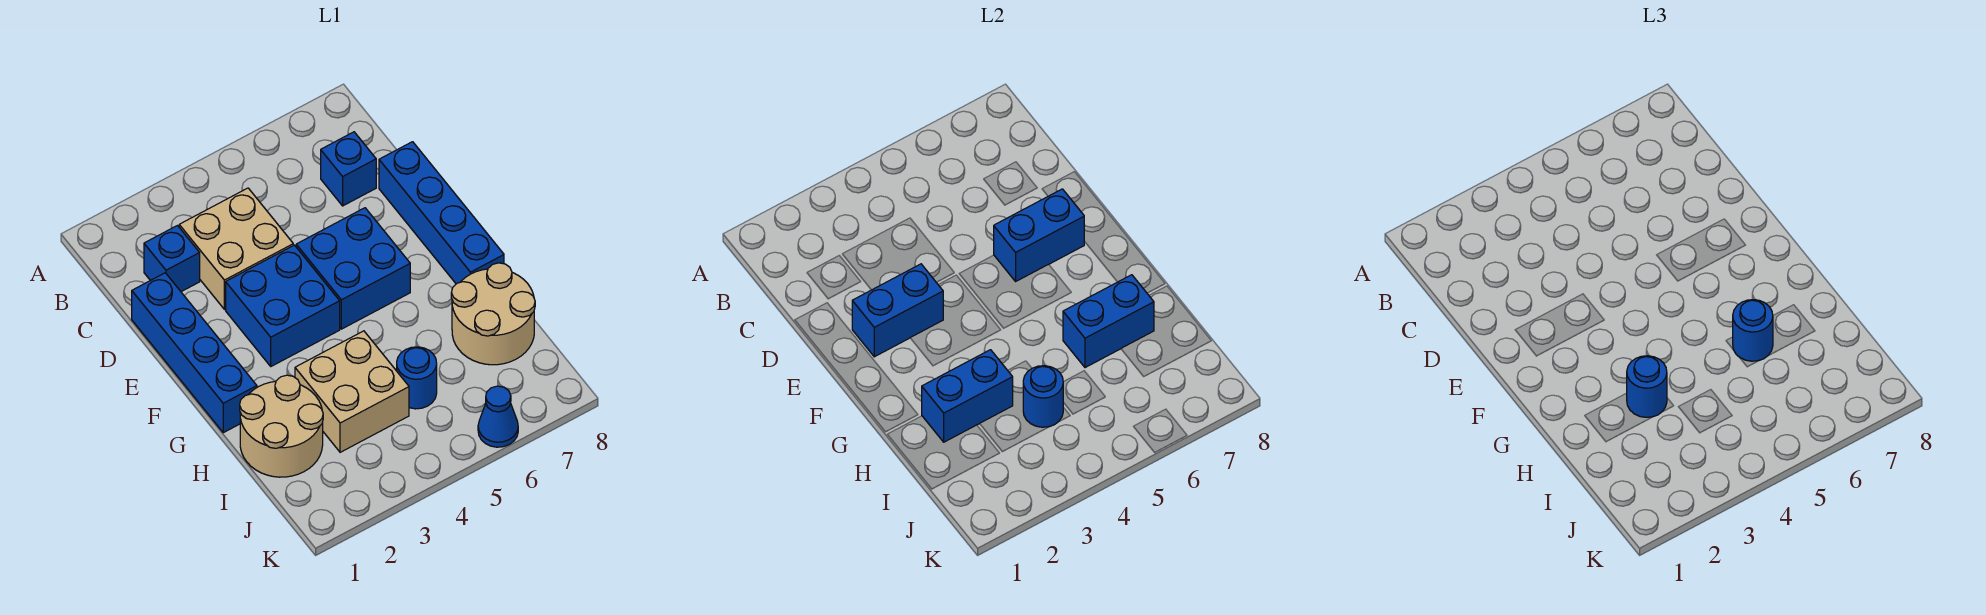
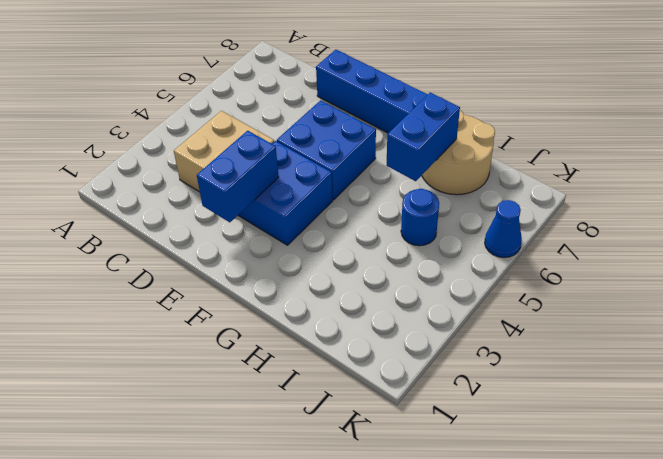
none -> blue 1x1 brick [144,226,200,292]
none -> blue 1x1 brick [321,132,376,206]
none -> blue 1x4 brick [132,273,257,433]

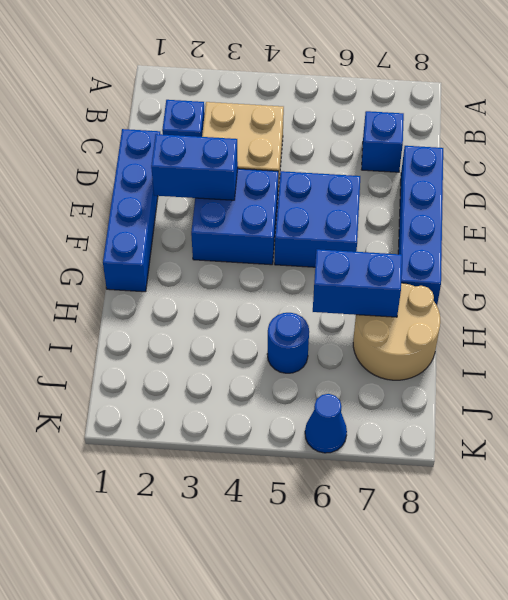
none -> tan 2x2 round brick [240,375,323,477]
none -> tan 2x2 brick [295,331,409,452]
none -> blue 1x2 brick [994,189,1084,281]

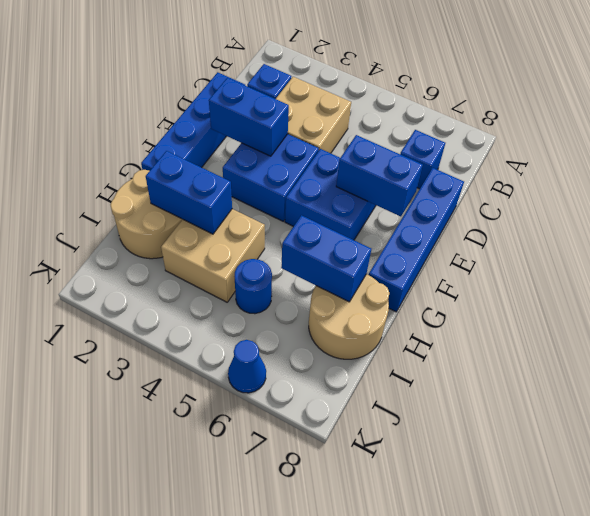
none -> blue 1x1 round brick [1023,366,1063,427]
none -> blue 1x1 round brick [1627,356,1667,417]
none -> blue 1x1 round brick [1733,300,1773,361]

